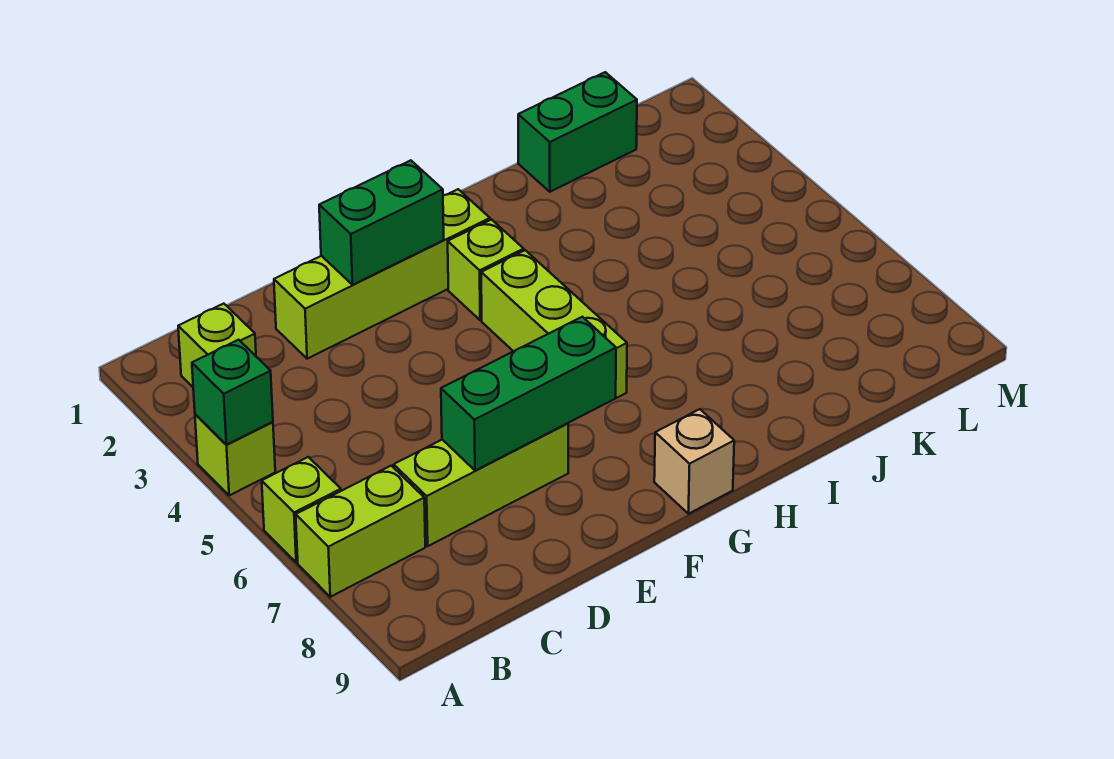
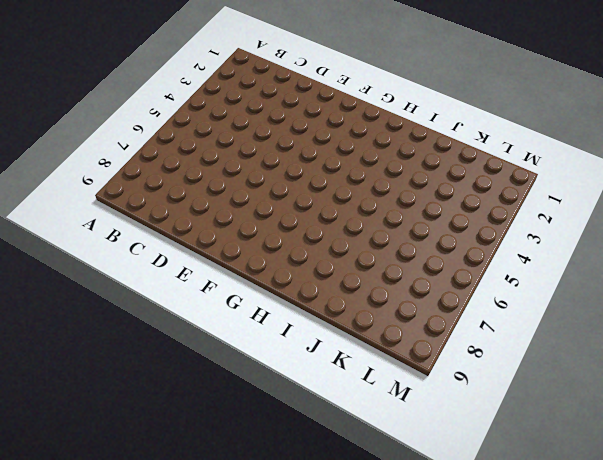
none -> lime 1x1 brick [195,414,275,495]
none -> lime 1x1 brick [262,457,341,563]
none -> lime 1x2 brick [296,466,425,597]

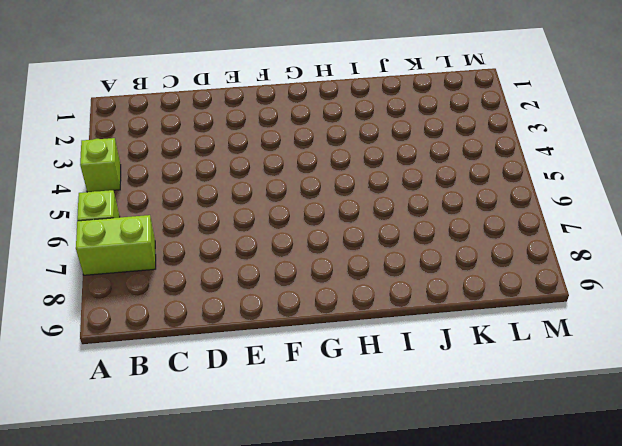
none -> lime 1x1 brick [178,304,256,387]
none -> lime 1x3 brick [394,423,568,546]
none -> lime 1x4 brick [274,189,490,359]

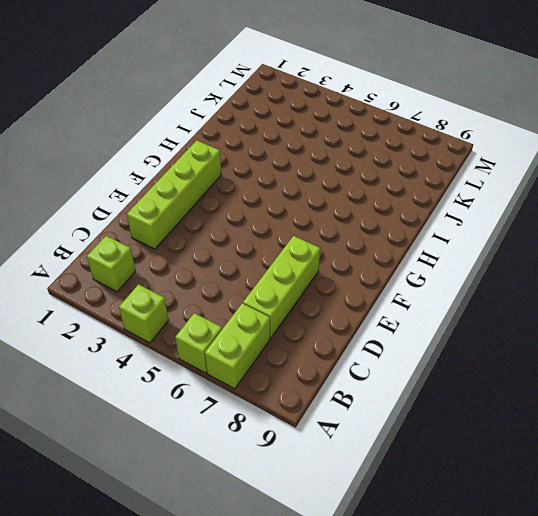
none -> lime 1x1 brick [448,220,524,320]
none -> lime 1x3 brick [481,250,627,398]
none -> tan 1x1 brick [654,409,734,514]

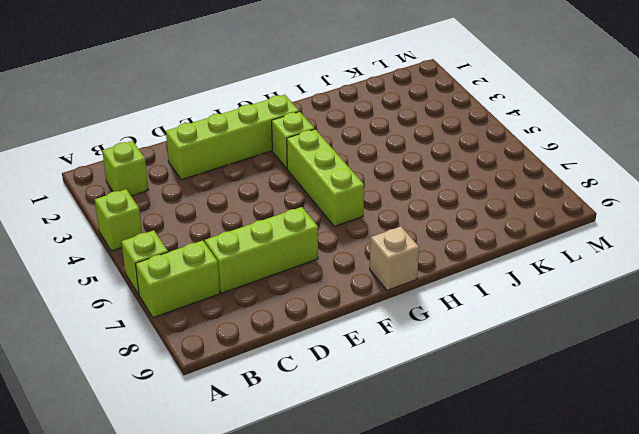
none -> green 1x2 brick [518,72,637,192]
none -> green 1x1 brick [192,340,273,445]
none -> green 1x3 brick [441,317,616,471]

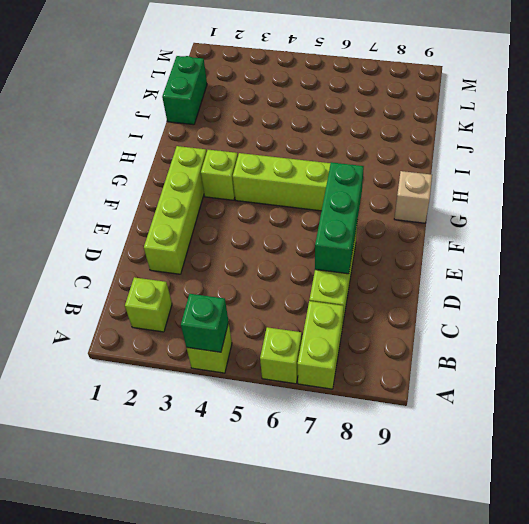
none -> green 1x2 brick [319,160,444,285]

